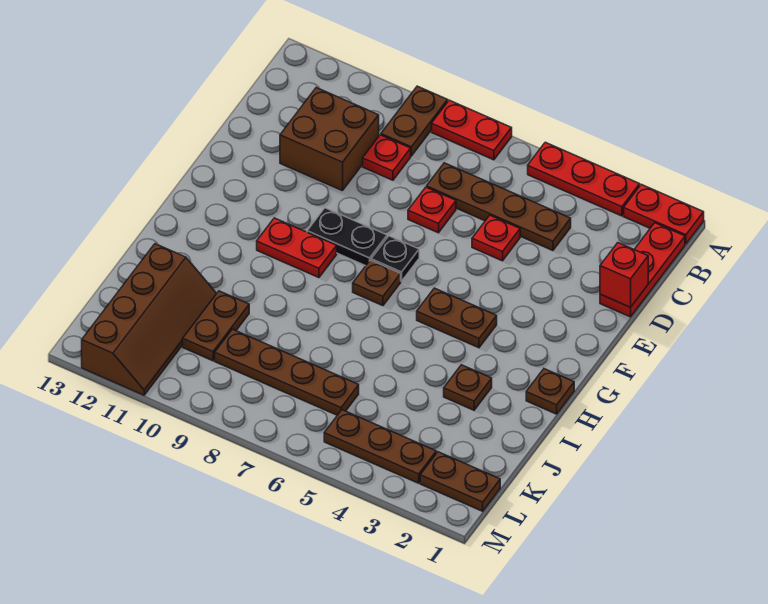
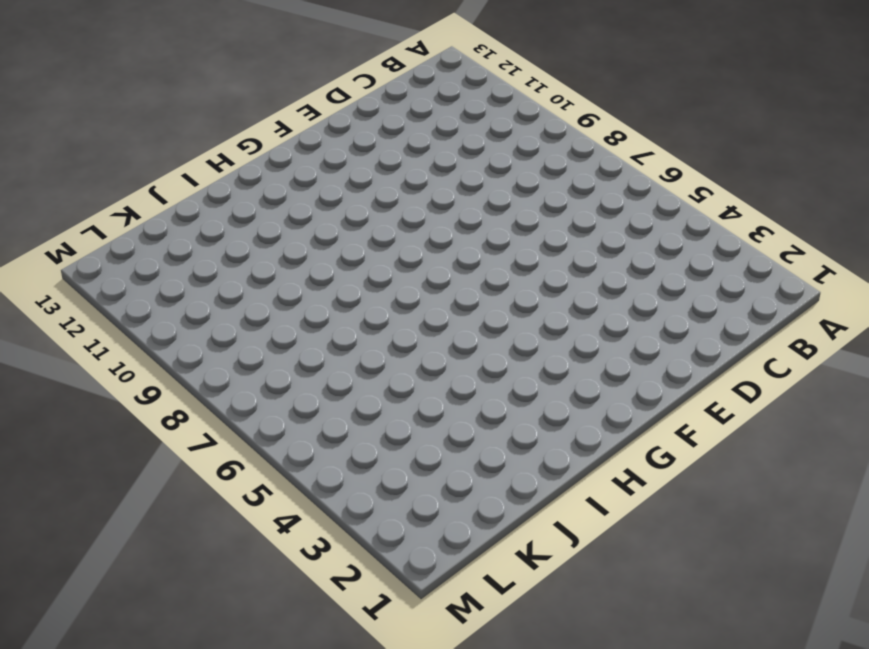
none -> red 1x2 plate [624,184,704,244]
none -> red 1x3 plate [528,142,640,216]
none -> red 1x2 plate [432,100,512,160]

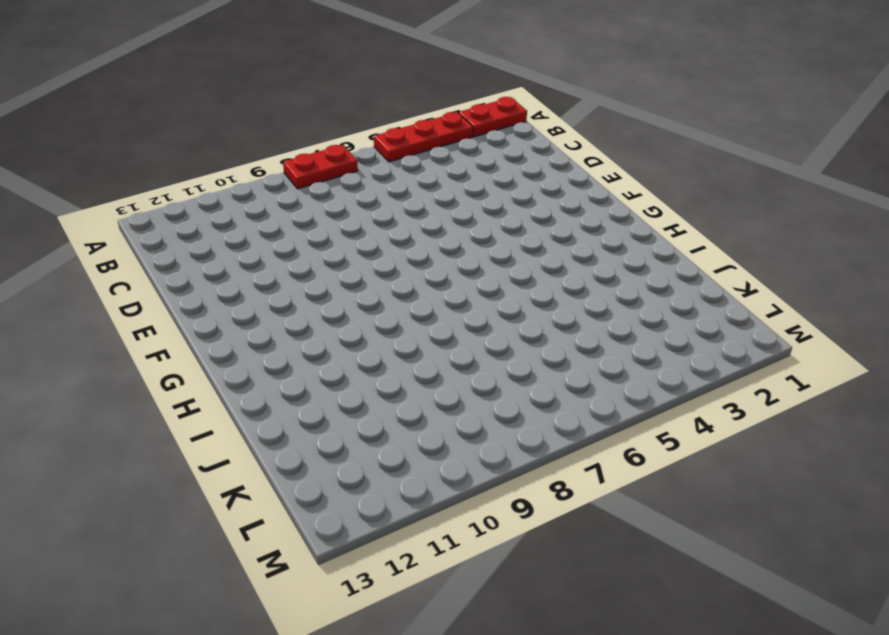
none -> brown 1x2 plate [381,86,448,156]
none -> red 1x3 plate [600,223,685,317]
none -> brown 1x4 plate [427,163,571,250]

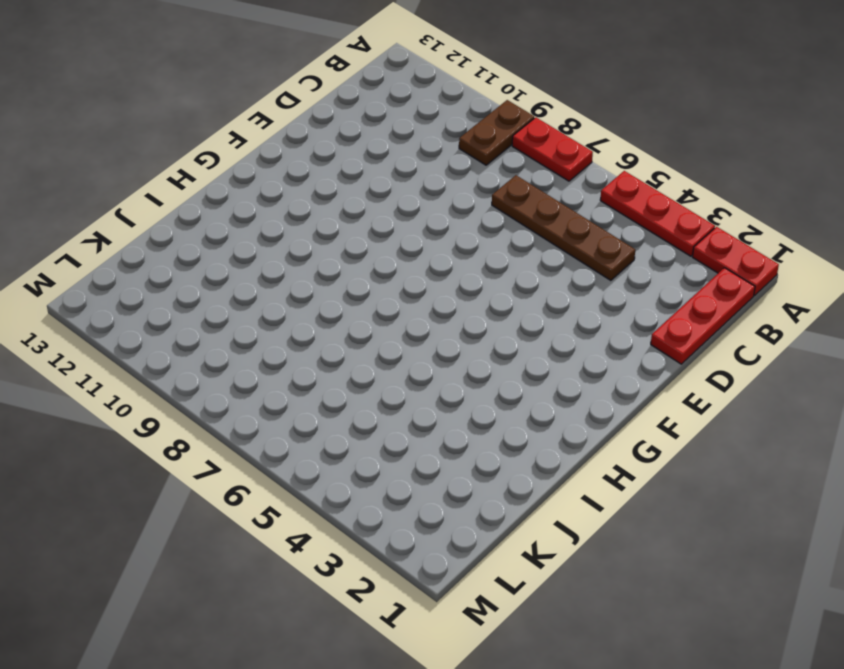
none -> red 1x1 plate [363,135,411,180]
none -> brown 2x2 brick [280,88,379,191]
none -> red 1x1 plate [472,215,520,261]

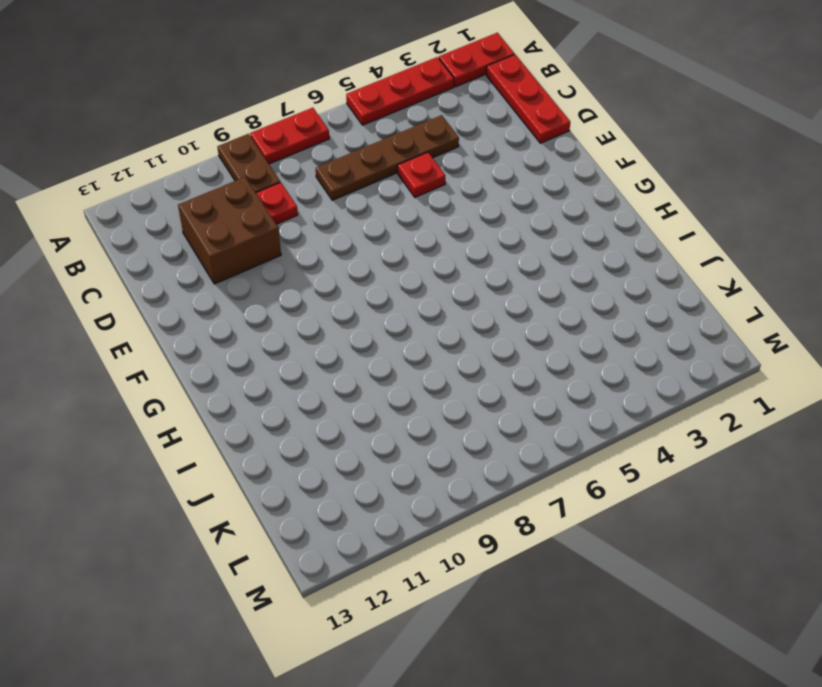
none -> red 1x1 plate [408,187,456,233]
none -> black 1x1 plate [371,236,419,281]
none -> black 1x2 plate [307,208,387,266]

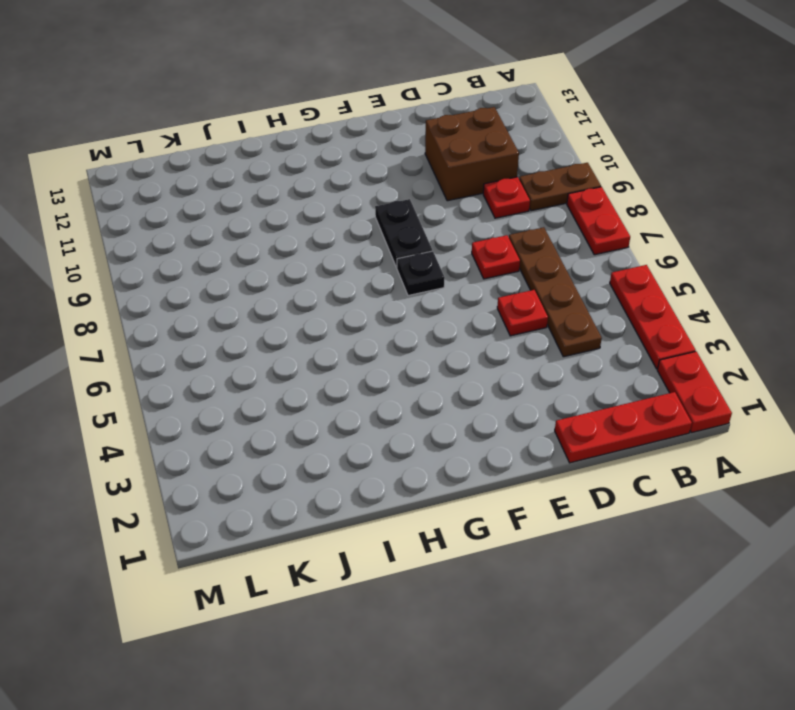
none -> brown 1x2 plate [417,288,497,348]
none -> brown 1x1 plate [353,260,401,306]
none -> red 1x2 plate [257,218,337,277]

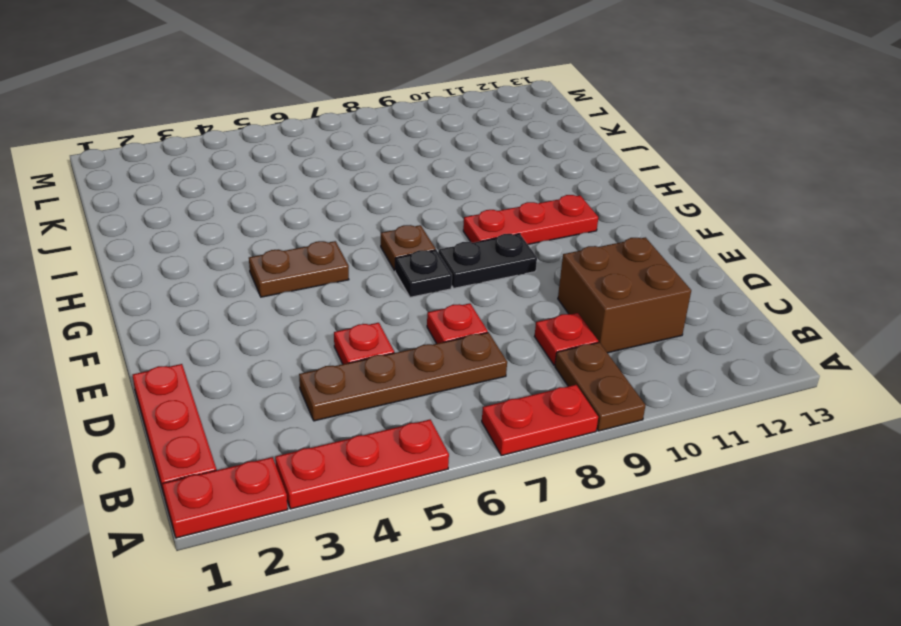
red 1x3 plate [463,195,598,244] -> red 1x2 plate [257,218,337,277]
none -> brown 1x1 plate [526,369,574,414]
none -> brown 1x1 plate [444,365,492,410]
none -> brown 1x2 plate [183,291,249,361]

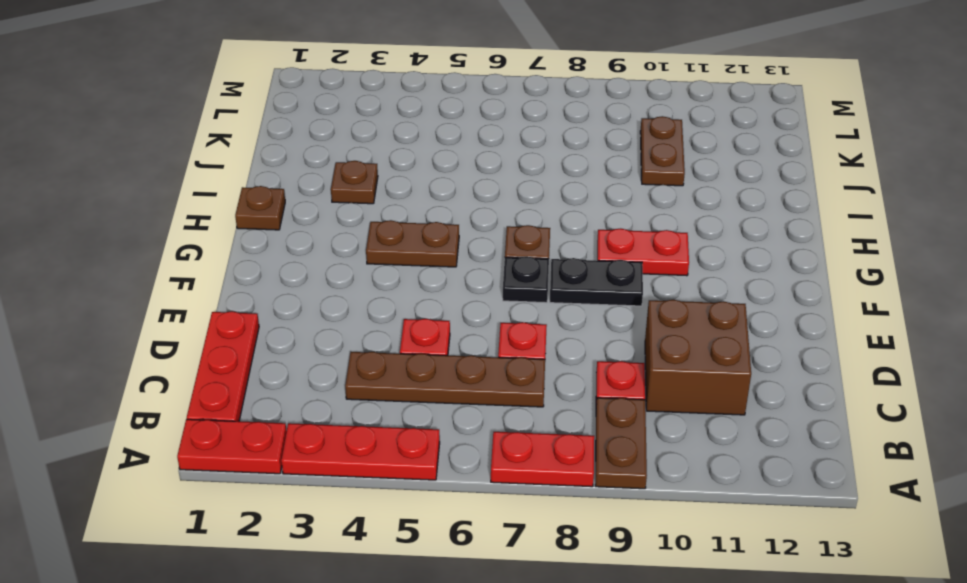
none -> brown 2x4 slope [82,244,217,395]
none -> brown 1x4 plate [215,329,359,415]
none -> brown 1x2 plate [420,452,500,511]

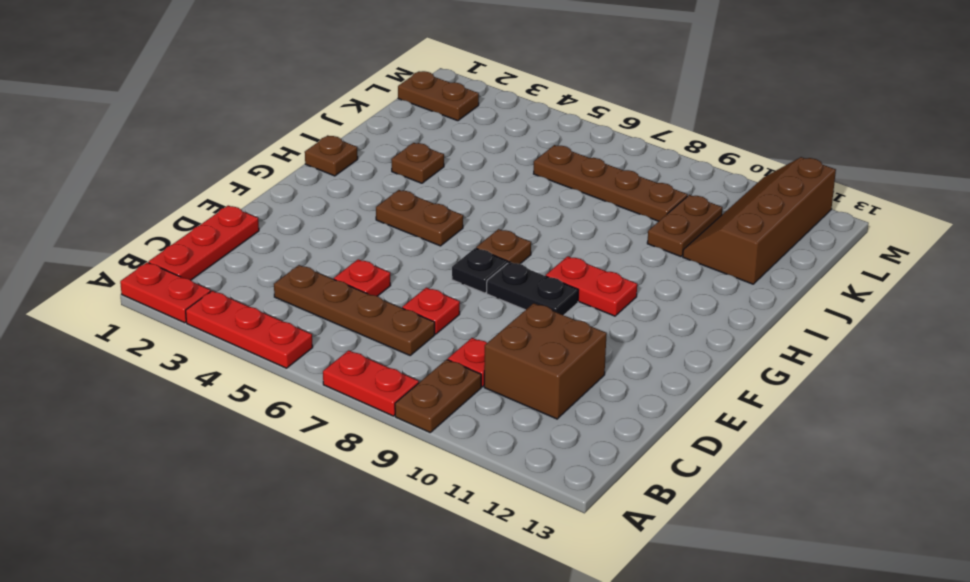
none -> brown 1x3 plate [324,410,436,483]
none -> red 1x1 brick [600,243,648,307]

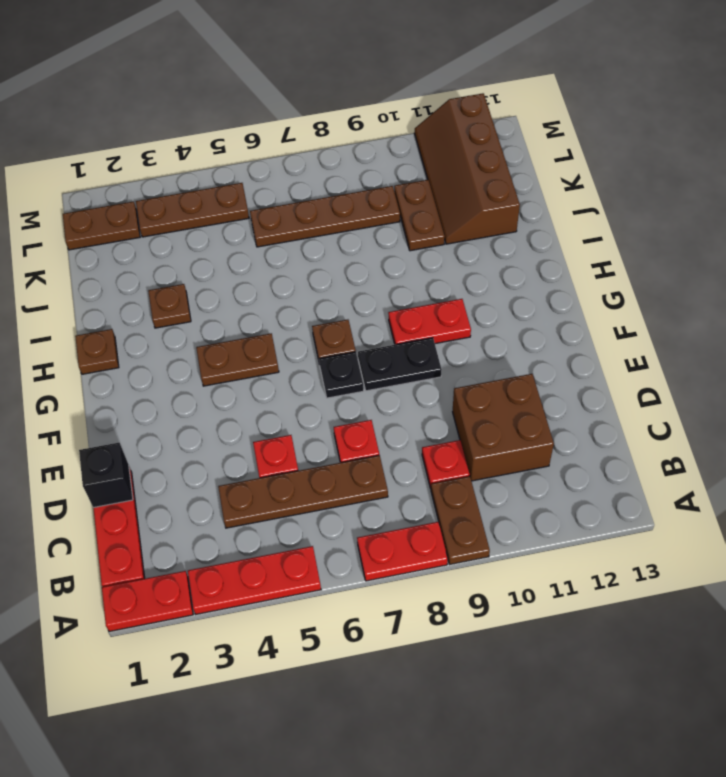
black 1x1 brick [79,443,133,508] -> red 1x1 brick [600,243,648,307]

